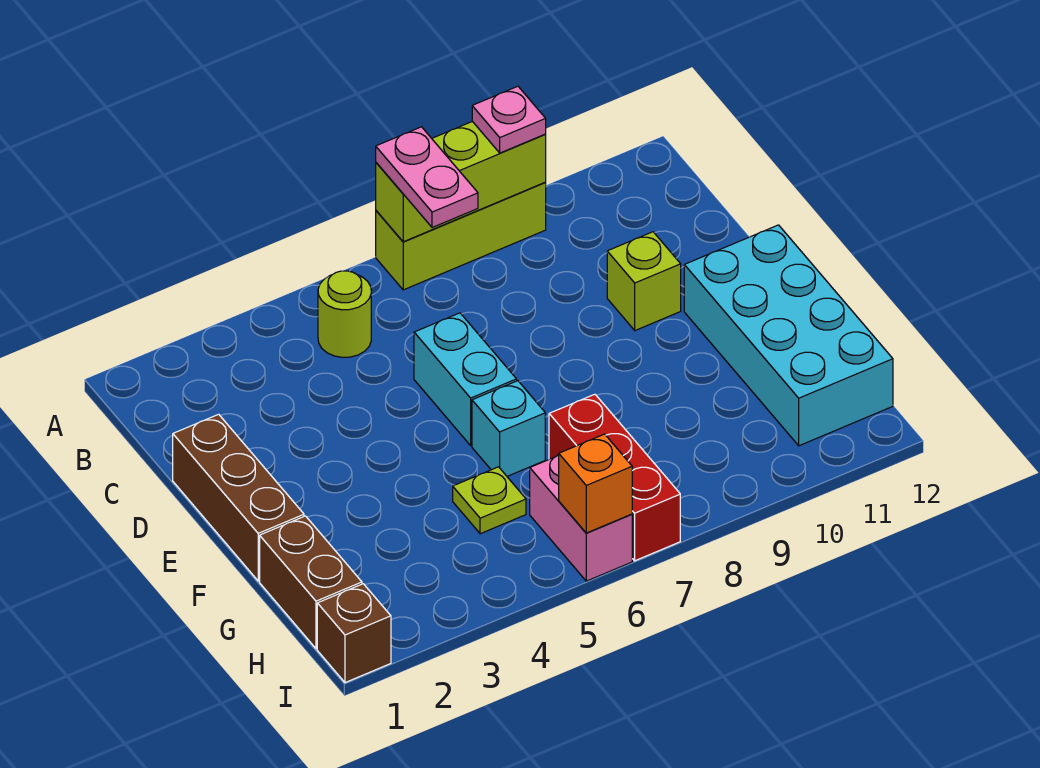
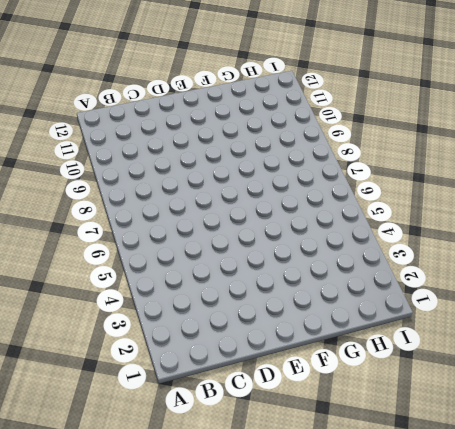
none -> lime 1x3 brick [376,183,546,290]
none -> lime 1x1 round brick [318,271,371,357]
none -> brown 1x3 brick [173,414,304,581]

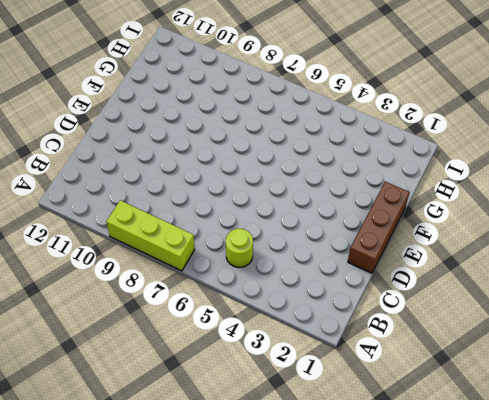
none -> cyan 1x2 brick [414,313,517,445]
none -> lime 1x1 brick [607,232,681,330]
none -> cyan 2x4 brick [684,225,893,446]

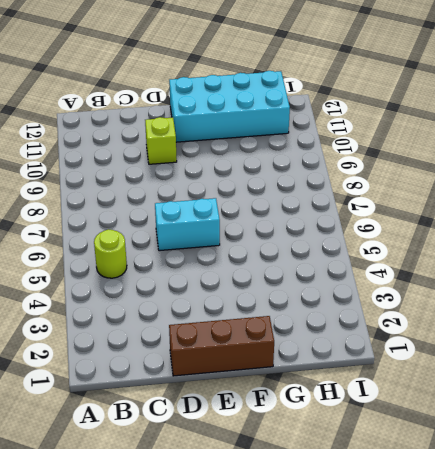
none -> lime 1x3 brick [376,183,546,290]
none -> cyan 1x1 brick [472,381,545,476]
none -> brown 1x2 brick [260,516,362,649]

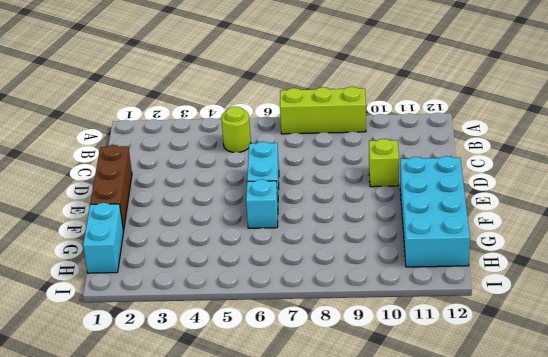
cyan 1x2 brick [83,203,124,273] -> brown 1x2 brick [260,516,362,649]
none -> lime 1x1 plate [453,467,526,534]
none -> red 1x3 brick [549,394,680,561]
none -> pink 1x2 brick [530,455,632,581]

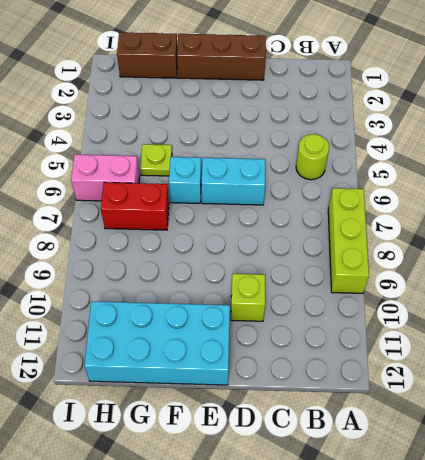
red 1x2 brick [101,182,169,230] -> red 1x3 brick [549,394,680,561]
none -> brown 1x1 brick [317,584,391,683]
none -> lime 1x3 brick [376,121,546,242]
none -> orange 1x1 brick [559,434,632,533]

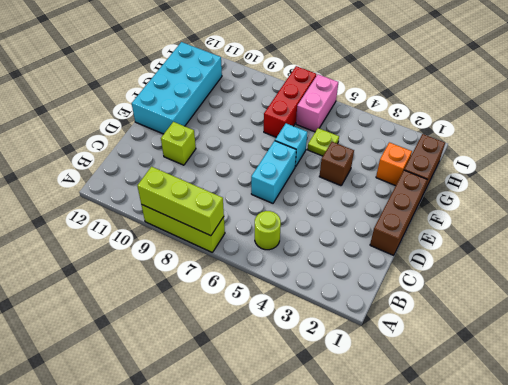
brown 1x1 brick [319,142,354,186] -> brown 1x1 brick moved to [317,584,391,683]
orange 1x1 brick [376,142,412,186] -> orange 1x1 brick moved to [559,434,632,533]
none -> pink 1x2 plate [376,127,478,228]
none -> pink 1x1 plate [472,86,546,153]

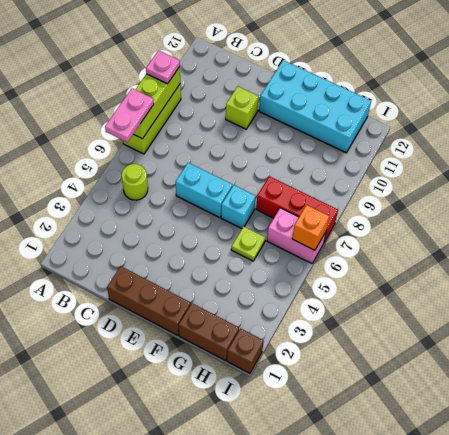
pink 1x2 plate [105,88,154,142] -> pink 1x2 plate turned to [376,127,478,228]

